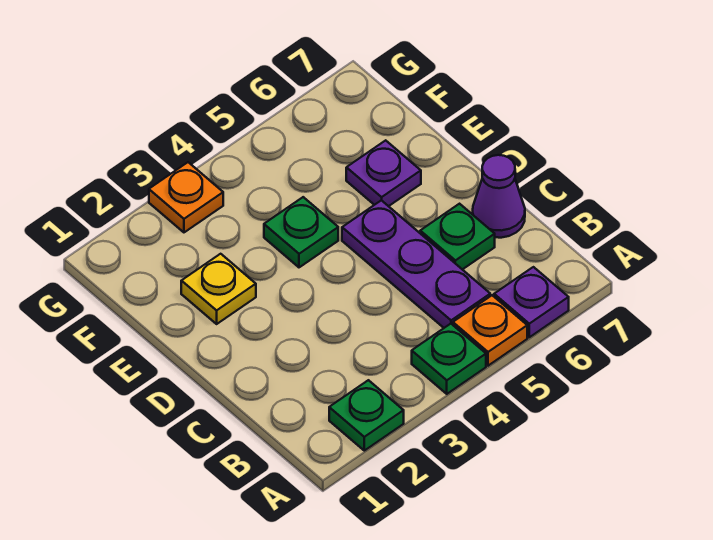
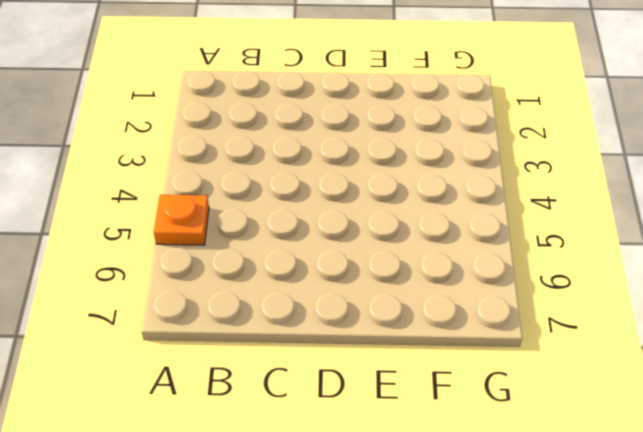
none -> green 1x1 plate [329,380,404,451]
none -> green 1x1 plate [412,324,486,394]

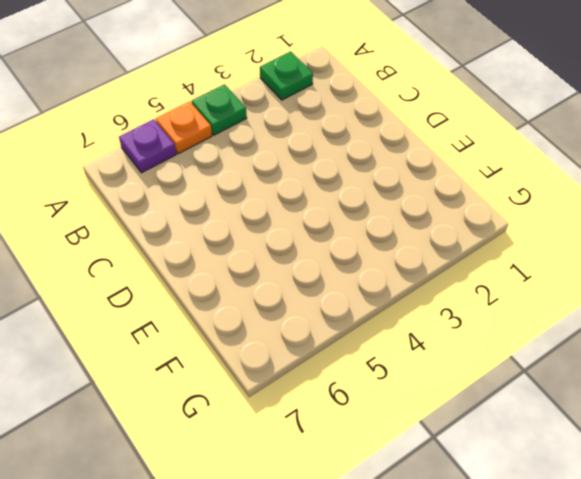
none -> purple 1x3 plate [342,200,490,328]
none -> green 1x1 plate [420,204,495,270]

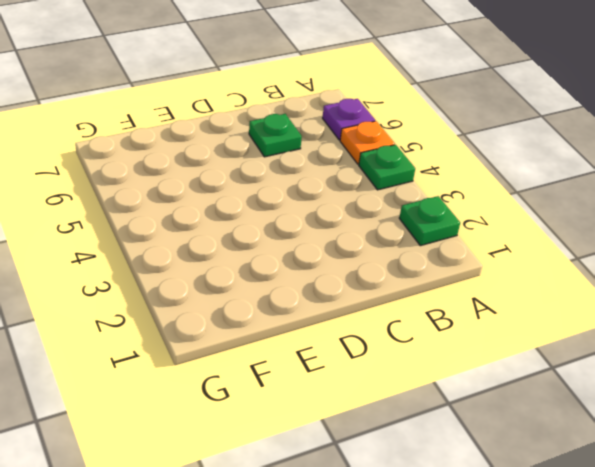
none -> purple 1x3 plate [342,200,490,328]
none -> purple 1x1 cone [473,155,525,238]

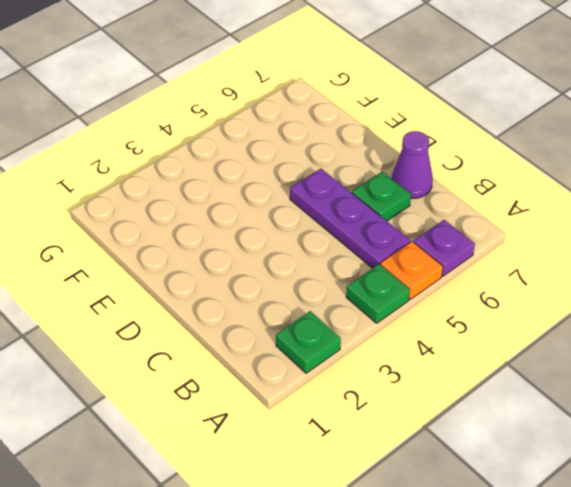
none -> yellow 1x1 plate [181,254,256,324]
none -> green 1x1 plate [264,197,338,267]

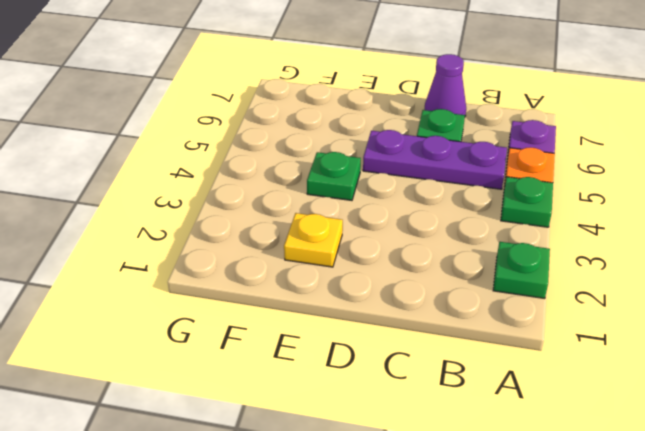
none -> purple 1x1 plate [346,140,421,206]
none -> orange 1x1 plate [149,162,223,232]

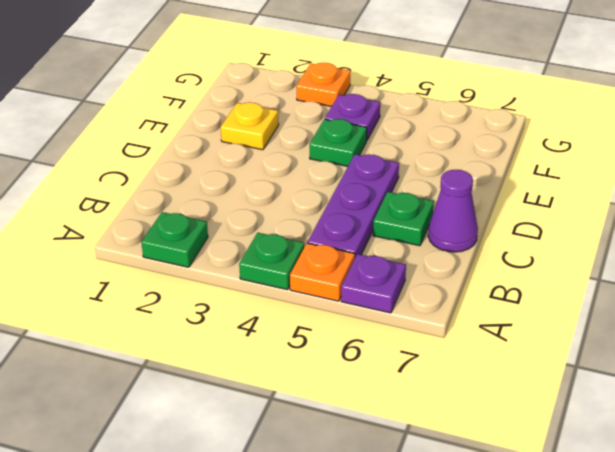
purple 1x1 plate [325,94,380,141] -> purple 1x1 plate moved to [346,140,421,206]

